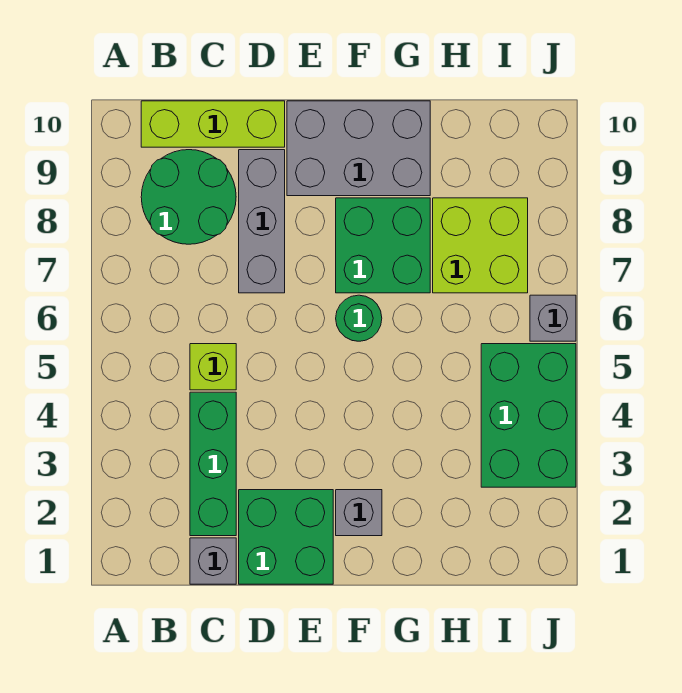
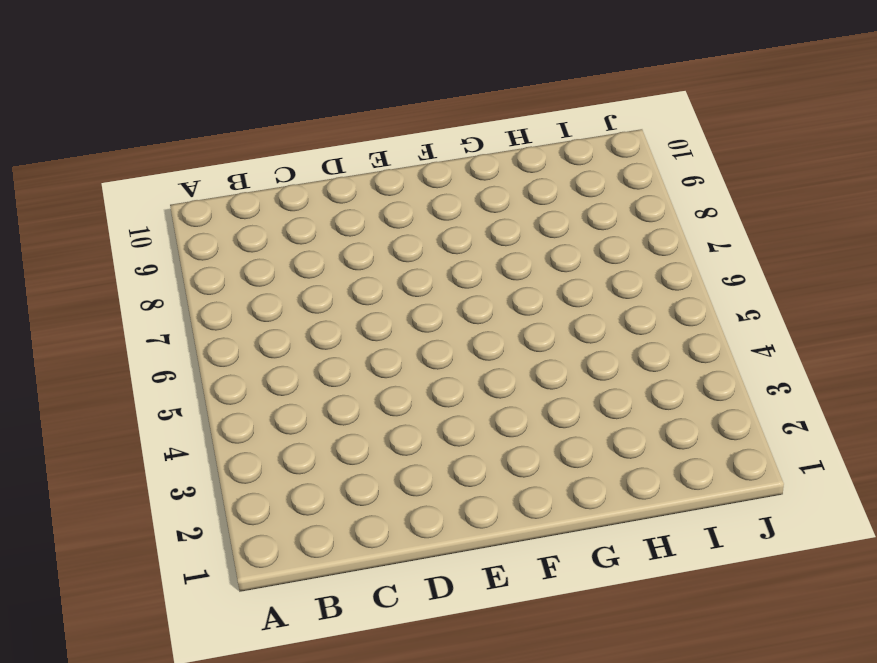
none -> green 2x2 round brick [141,150,236,244]
none -> lime 1x3 brick [141,101,285,147]
none -> grey 1x1 brick [190,538,236,584]

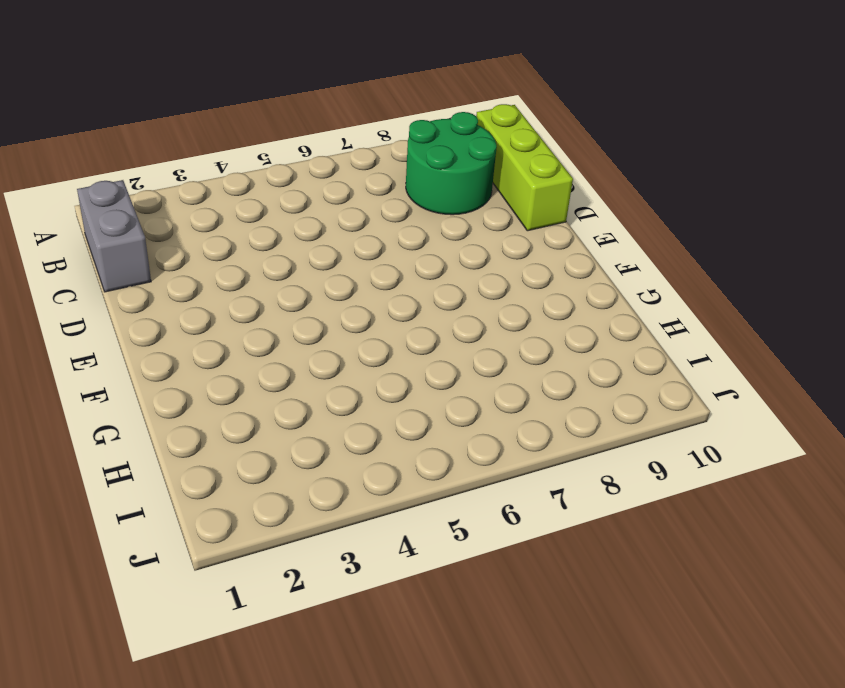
grey 1x2 brick [77,180,151,292] -> grey 1x1 brick [190,538,236,584]
none -> green 1x3 brick [190,392,236,536]
none -> lime 1x1 brick [190,344,236,390]
none -> green 2x2 brick [239,490,333,584]

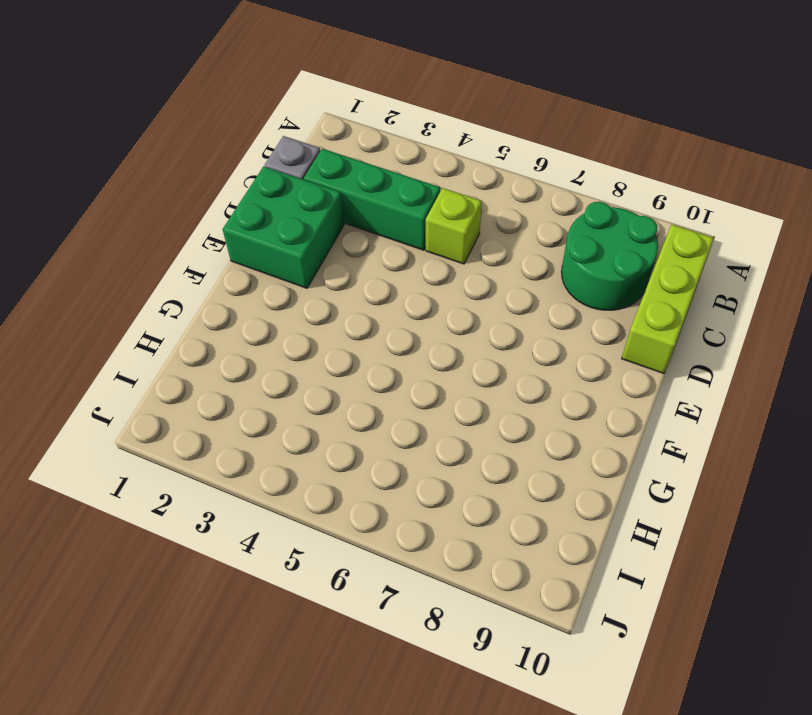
none -> grey 1x3 brick [239,150,285,293]
none -> grey 2x3 brick [287,101,430,196]
none -> grey 1x1 brick [336,490,382,536]

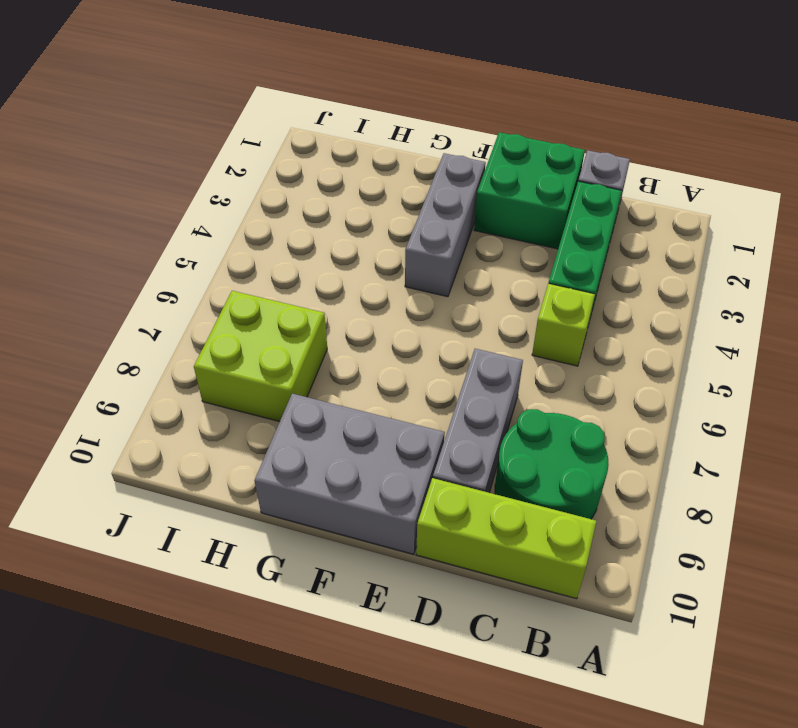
grey 1x3 brick [405,153,486,297] -> grey 1x1 brick [336,490,382,536]
none -> green 1x1 round brick [336,295,382,341]
none -> green 2x2 brick [336,198,430,293]
none -> green 2x3 brick [481,344,576,487]

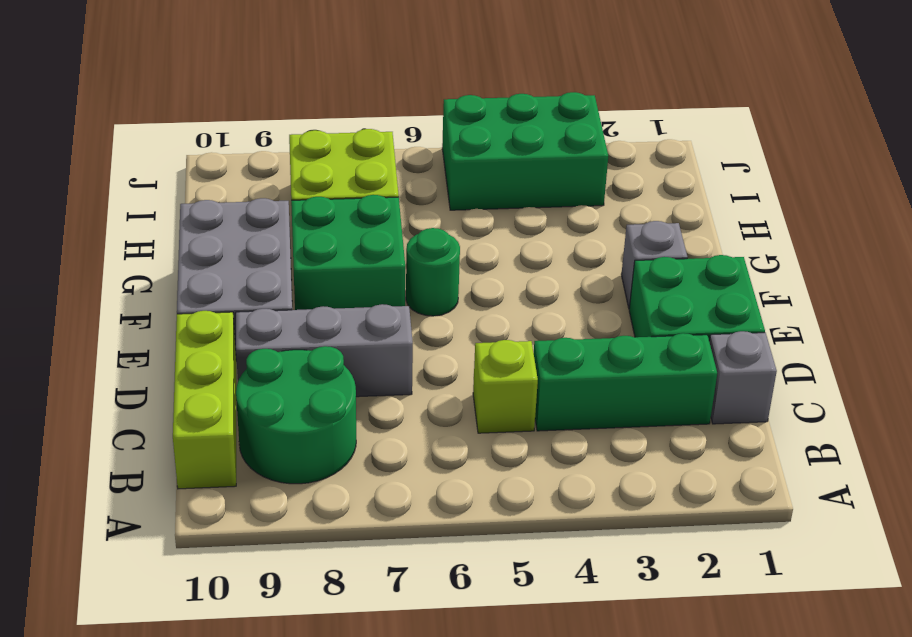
none -> grey 1x1 brick [530,295,576,341]

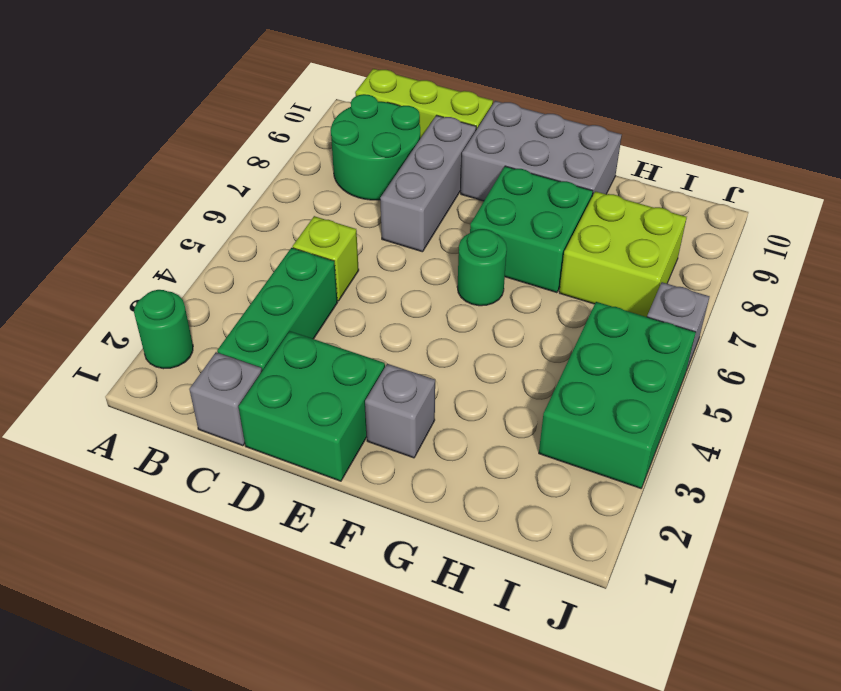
green 1x1 round brick [134,290,193,369] -> none

